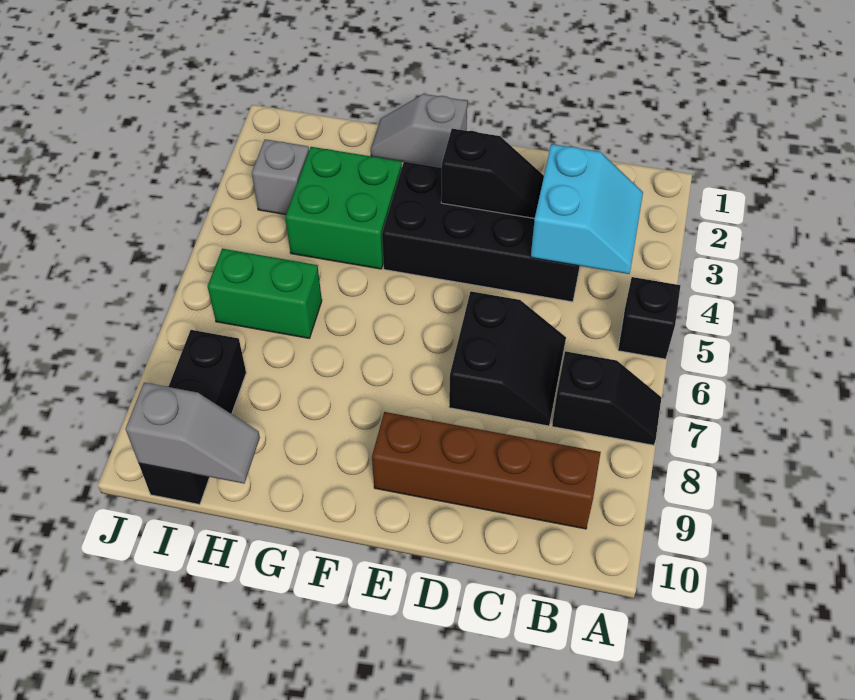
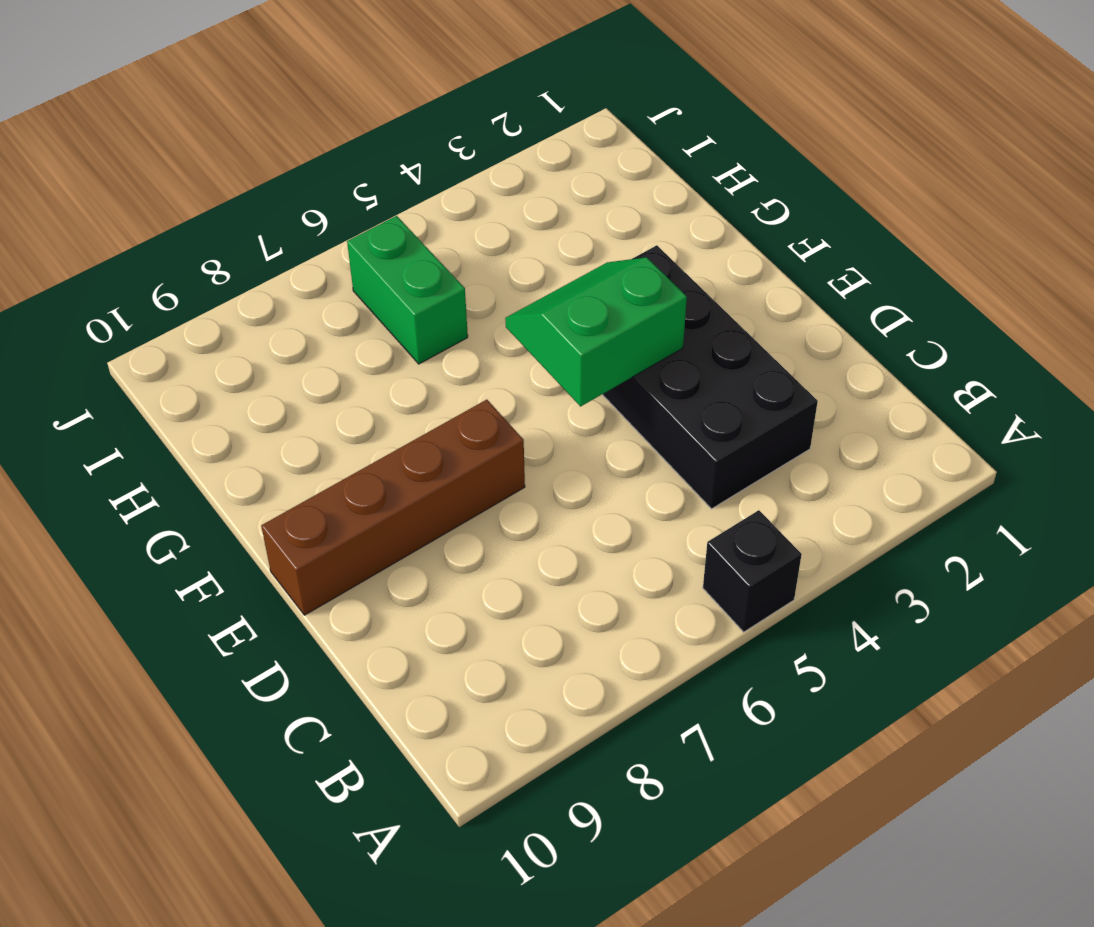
green 2x2 slope [505,257,687,406] -> none
brown 1x4 brick [261,400,525,615] -> brown 1x4 brick turned to [372,412,601,529]
none -> black 1x2 slope [552,351,662,445]
none -> black 2x2 slope [449,291,566,426]
none -> grey 1x2 slope [371,94,467,168]

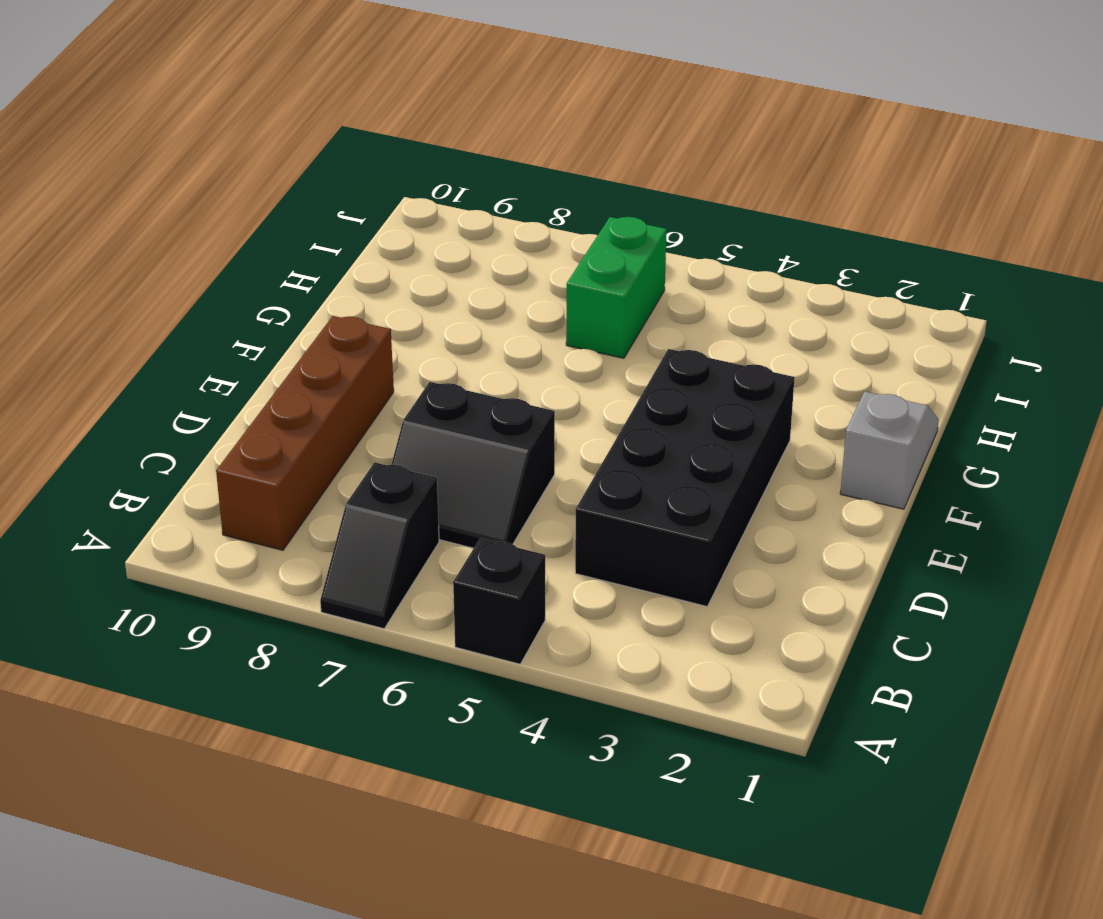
none -> green 2x2 brick [285,147,402,269]
none -> grey 1x1 brick [252,139,309,215]
none -> black 1x3 brick [139,330,246,505]

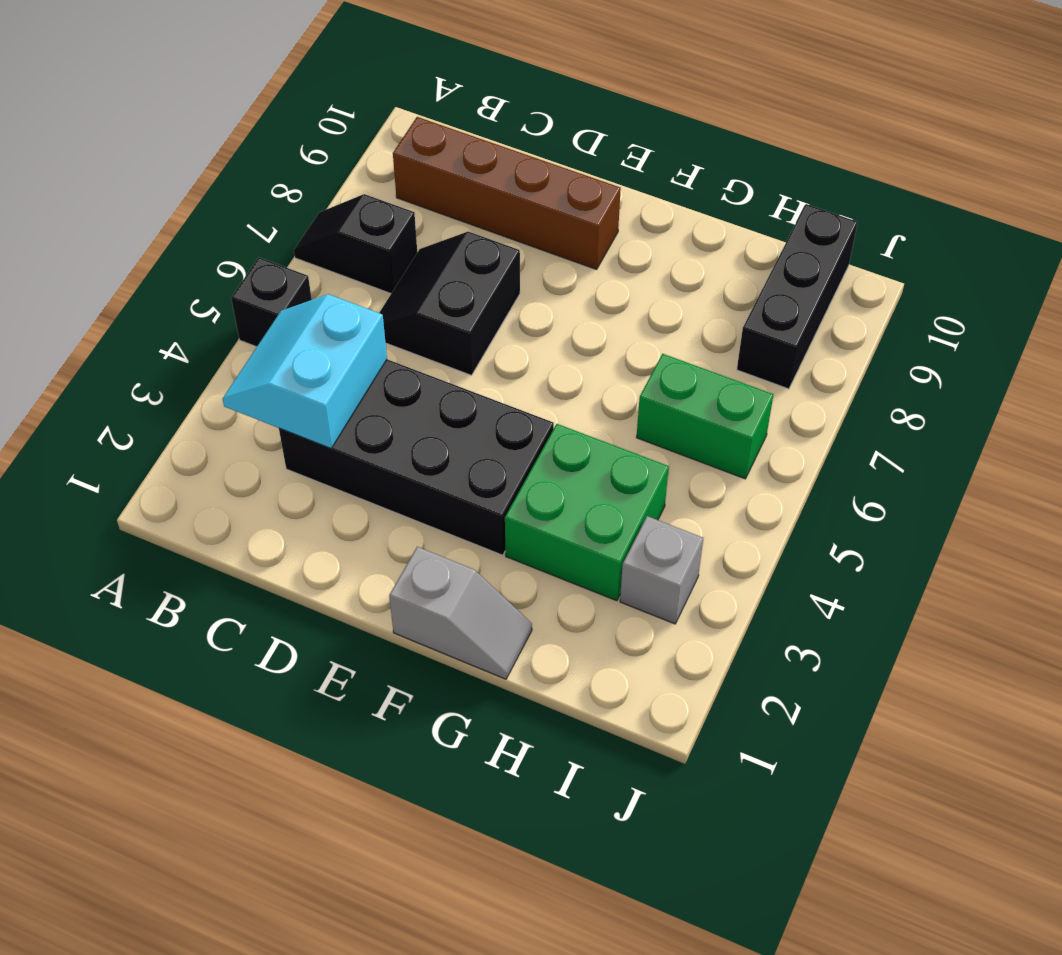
none -> black 1x2 slope [441,129,544,219]
none -> grey 1x2 slope [125,383,260,484]

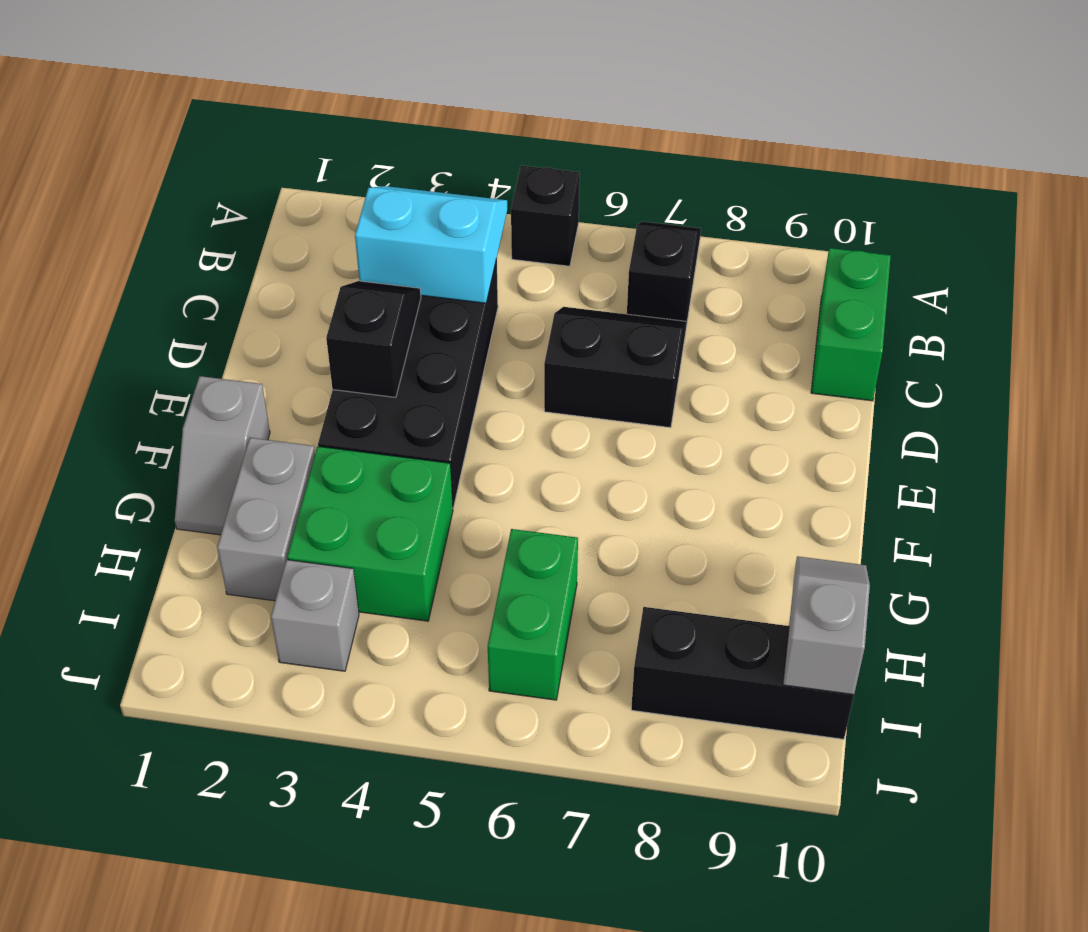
green 1x2 brick [811,248,891,401] -> none
grey 1x2 brick [217,438,315,601] -> none
none -> brown 1x4 brick [372,412,601,529]

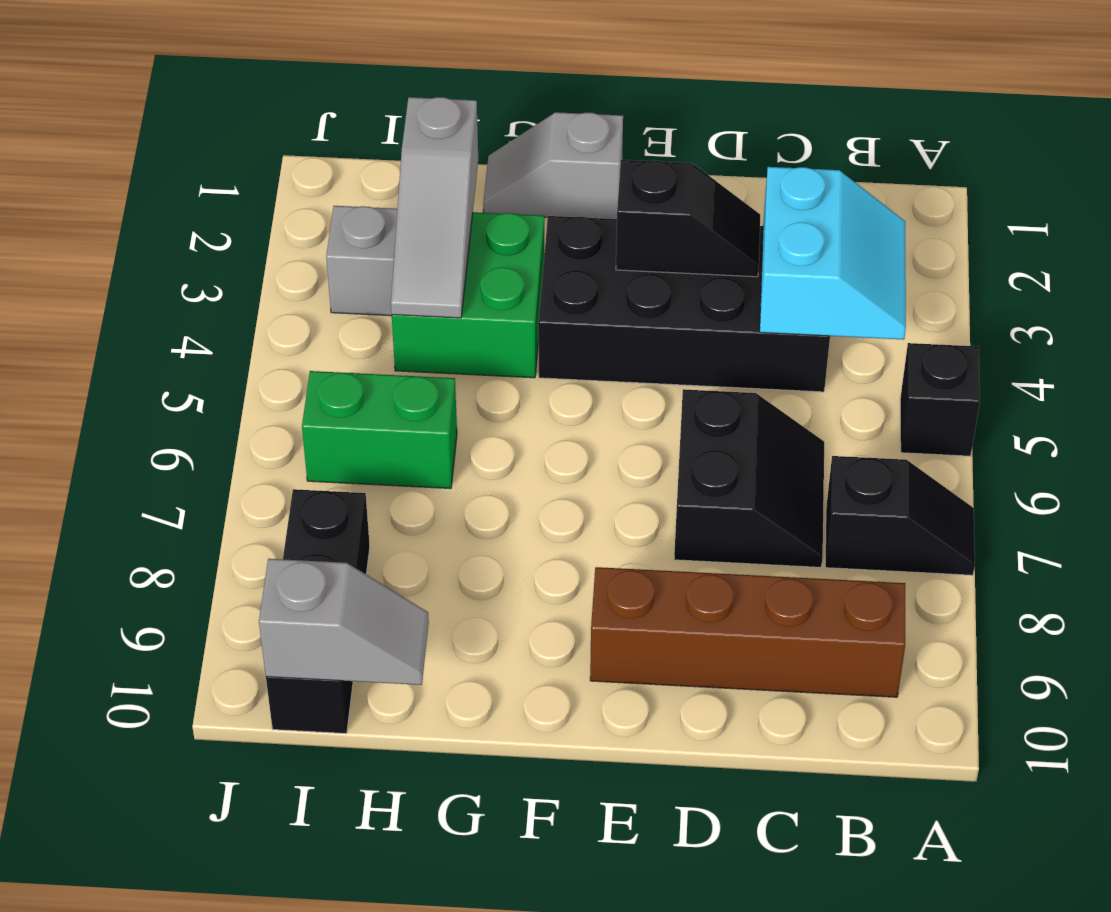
grey 1x3 slope [391,97,478,318] -> none

